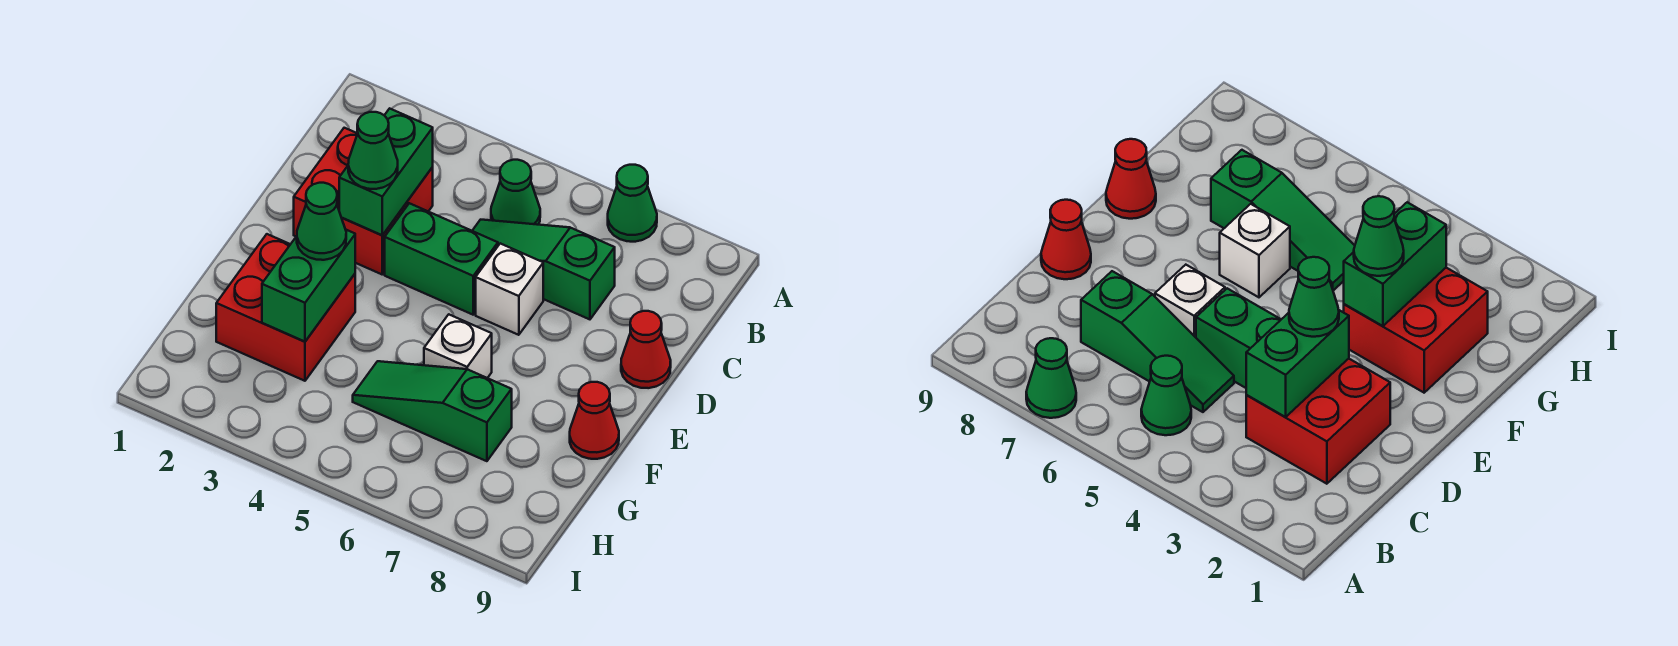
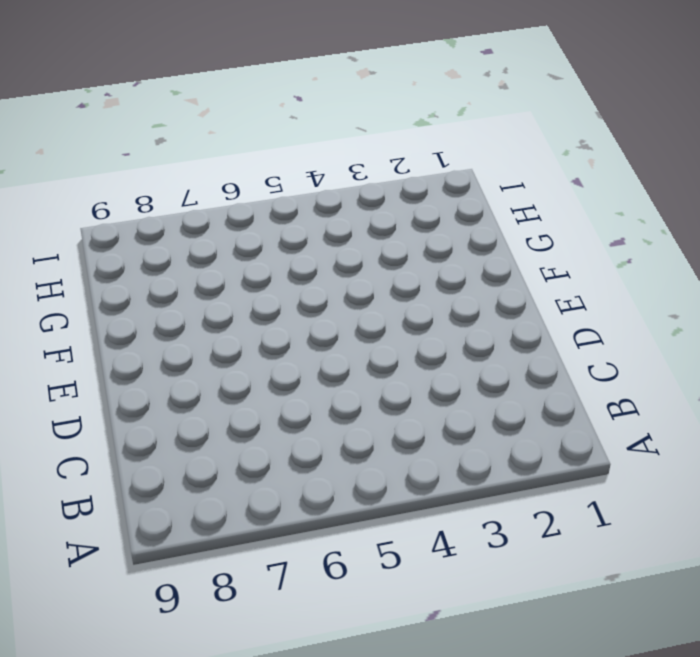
none -> green 1x1 cone [608,165,657,242]
none -> green 1x1 cone [491,160,540,225]
none -> red 2x2 brick [294,128,433,274]

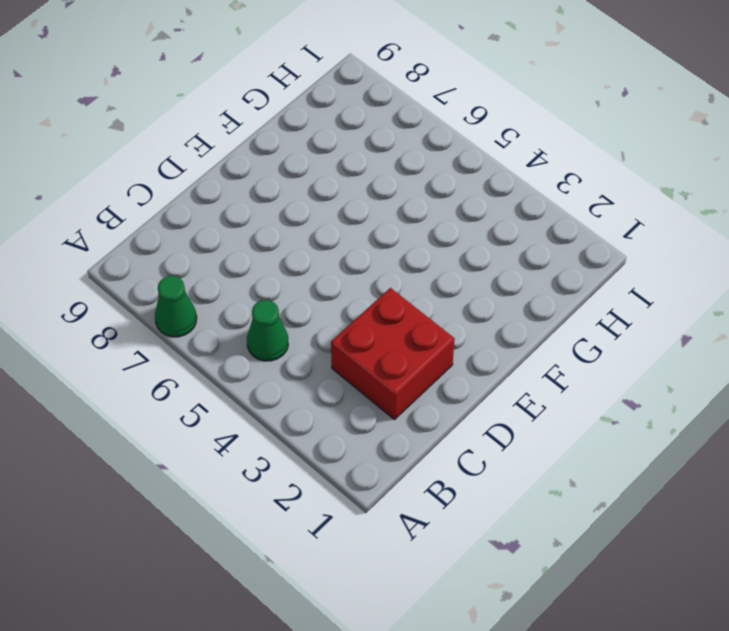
none -> green 1x3 slope [472,220,615,319]
none -> green 1x2 brick [385,203,498,315]
none -> white 1x1 brick [476,243,543,335]

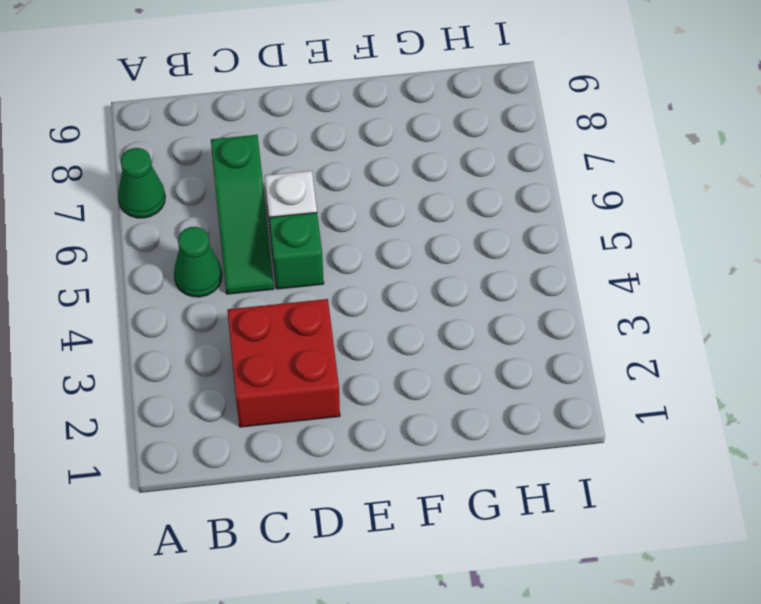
green 1x1 brick [269,213,324,289] -> green 1x2 brick [385,203,498,315]
none -> red 1x1 cone [621,311,671,388]
none -> red 2x2 brick [216,234,355,381]
none -> white 1x1 brick [424,314,492,378]

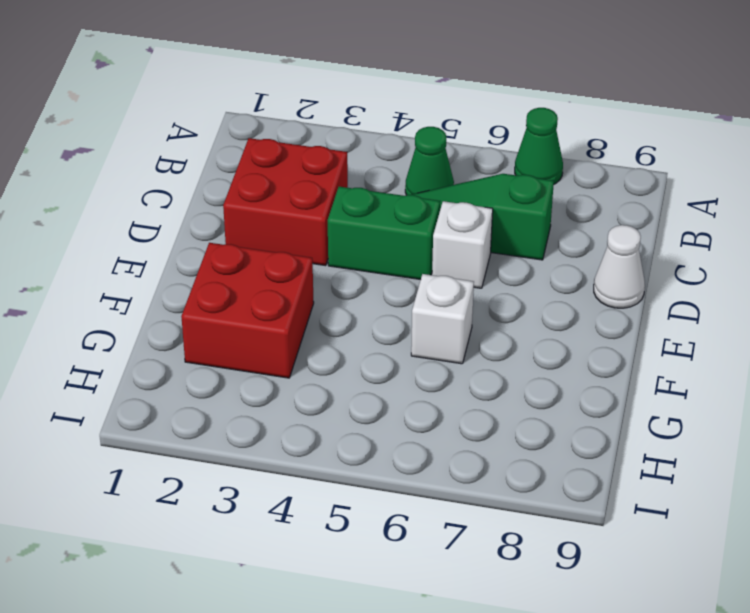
white 1x1 cone [594,225,645,308] -> red 1x1 cone [621,311,671,388]
none -> red 1x1 cone [570,382,619,459]
none -> green 1x3 slope [353,361,512,461]
none -> green 1x2 brick [339,108,433,235]

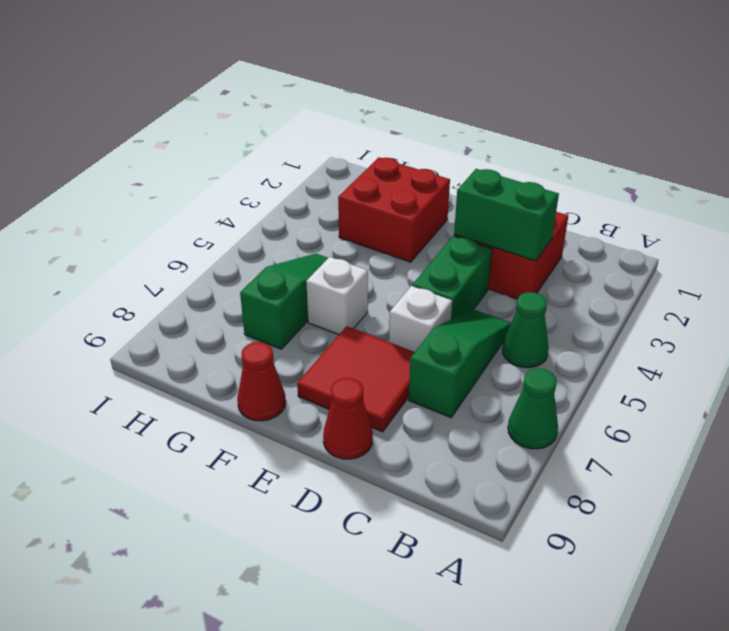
red 2x2 tile [297,326,415,432] -> none
none -> green 1x2 brick [262,230,355,342]
none -> green 1x1 cone [348,112,398,189]
none -> green 1x1 cone [297,183,346,260]

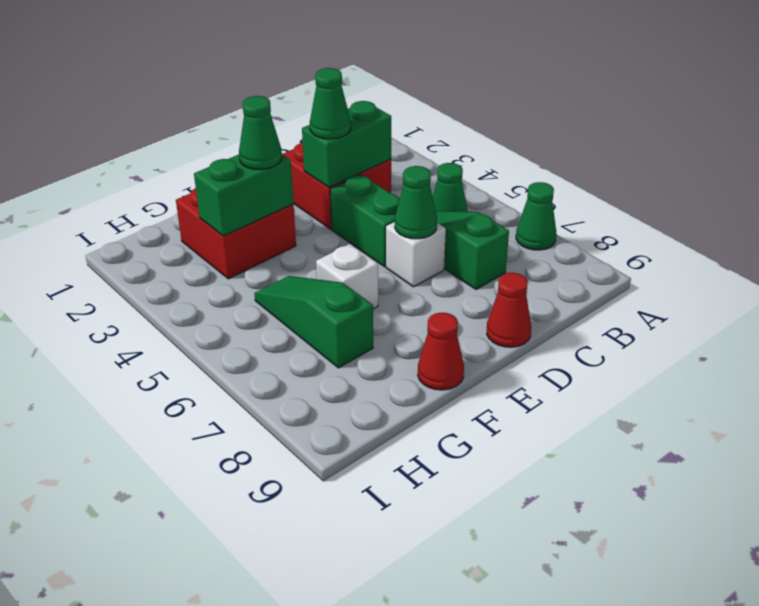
green 1x1 cone [395,166,437,239] -> none

